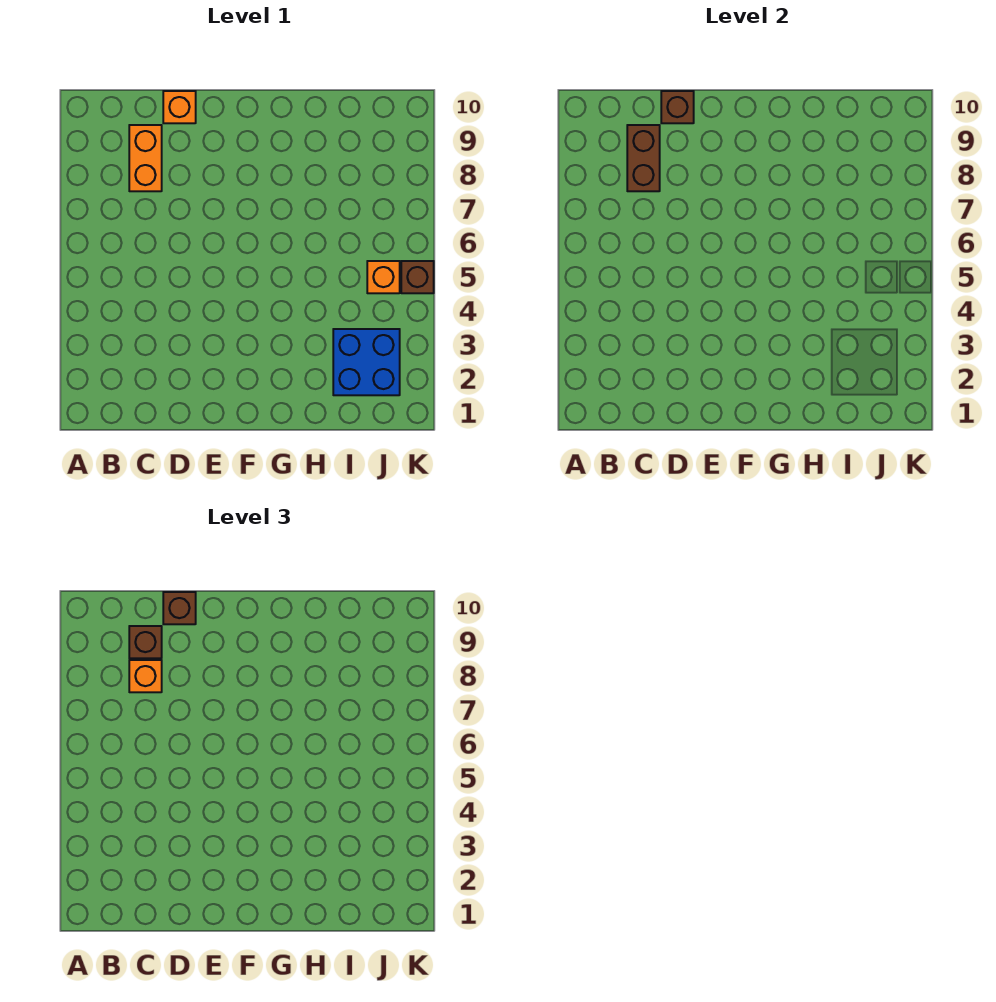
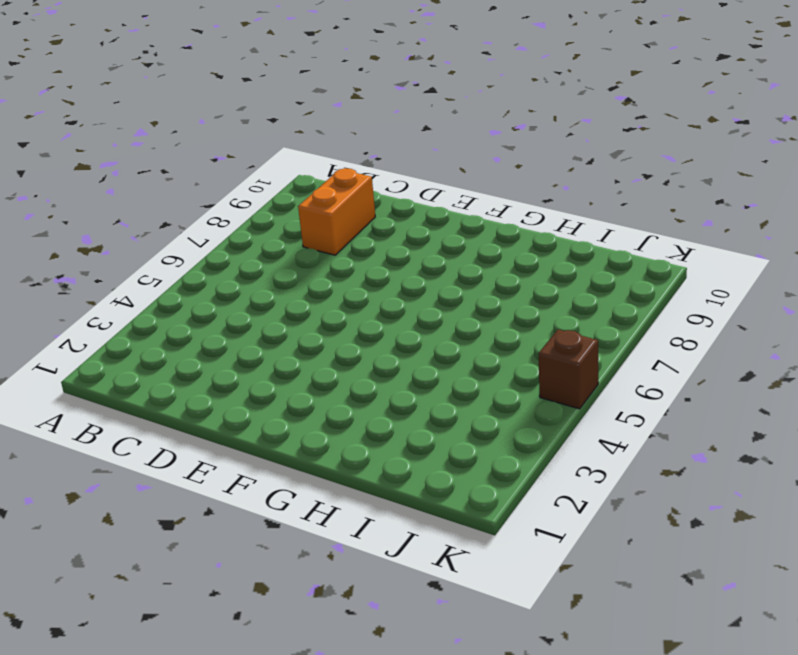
none -> orange 1x1 brick [163,91,196,123]
none -> blue 2x2 brick [333,329,400,395]

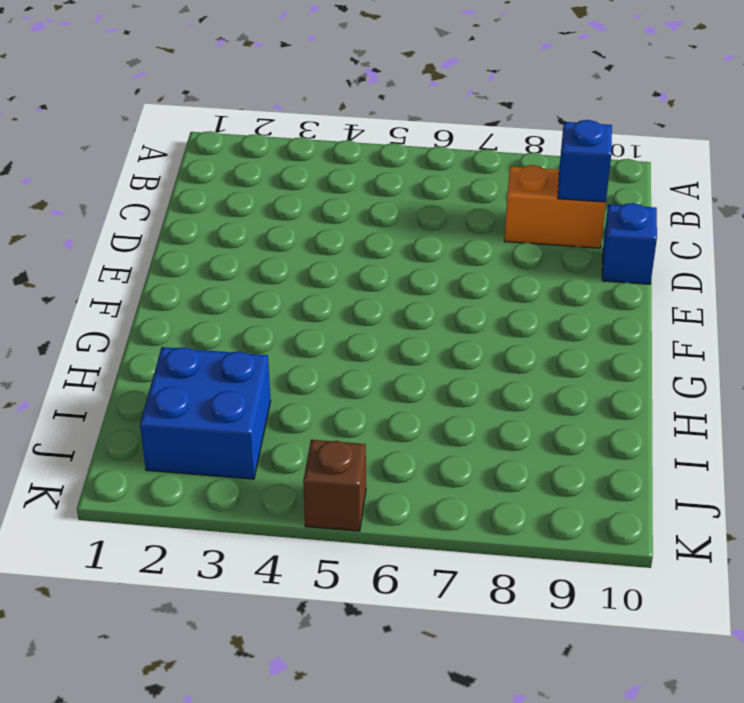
blue 1x1 brick [558,120,612,202] -> brown 1x2 brick [627,125,660,191]
blue 1x1 brick [602,203,657,284] -> orange 1x1 brick [163,91,196,123]
none -> orange 1x1 brick [367,261,400,293]
none -> brown 1x1 brick [661,91,694,123]

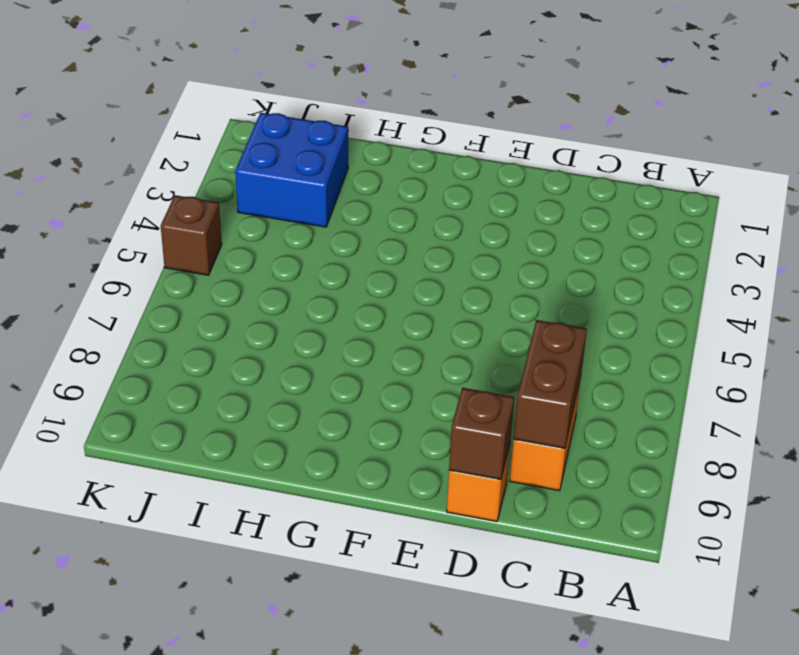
none -> orange 1x1 brick [367,261,400,293]
none -> orange 1x1 brick [129,660,162,692]

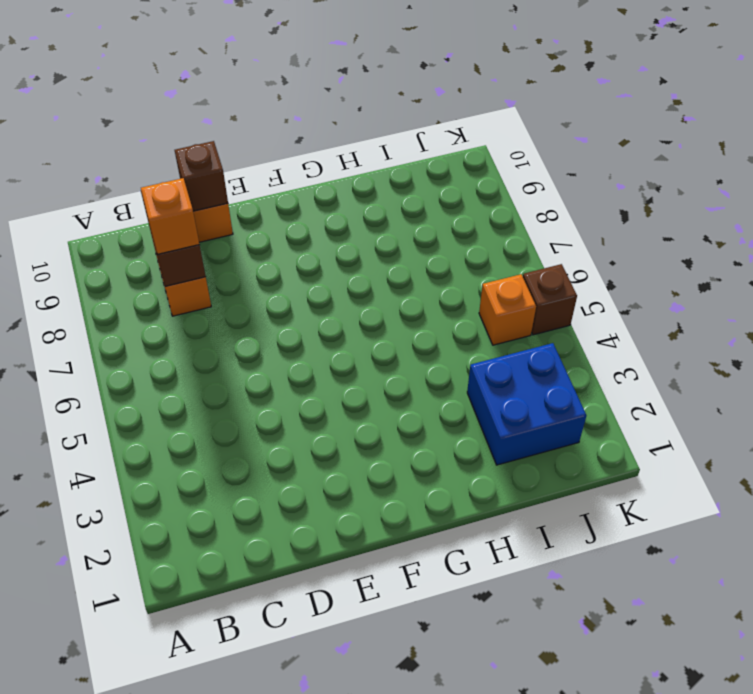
none -> brown 1x1 brick [129,626,162,658]
none -> brown 1x1 brick [163,592,196,624]

